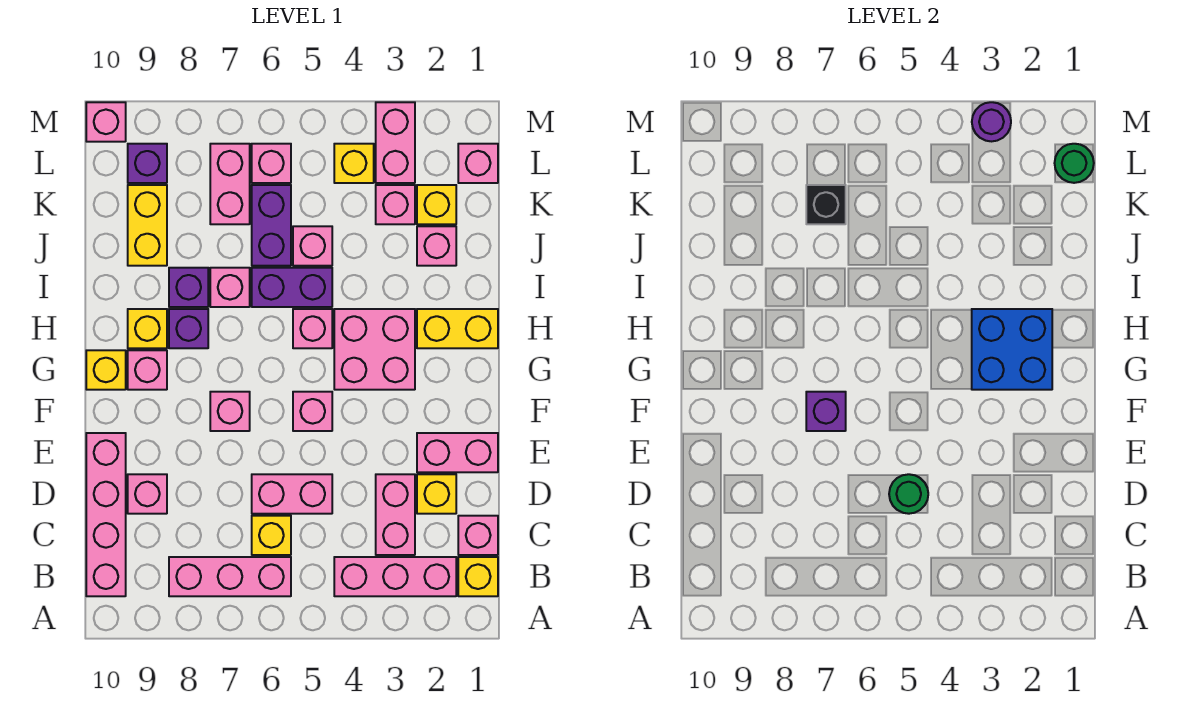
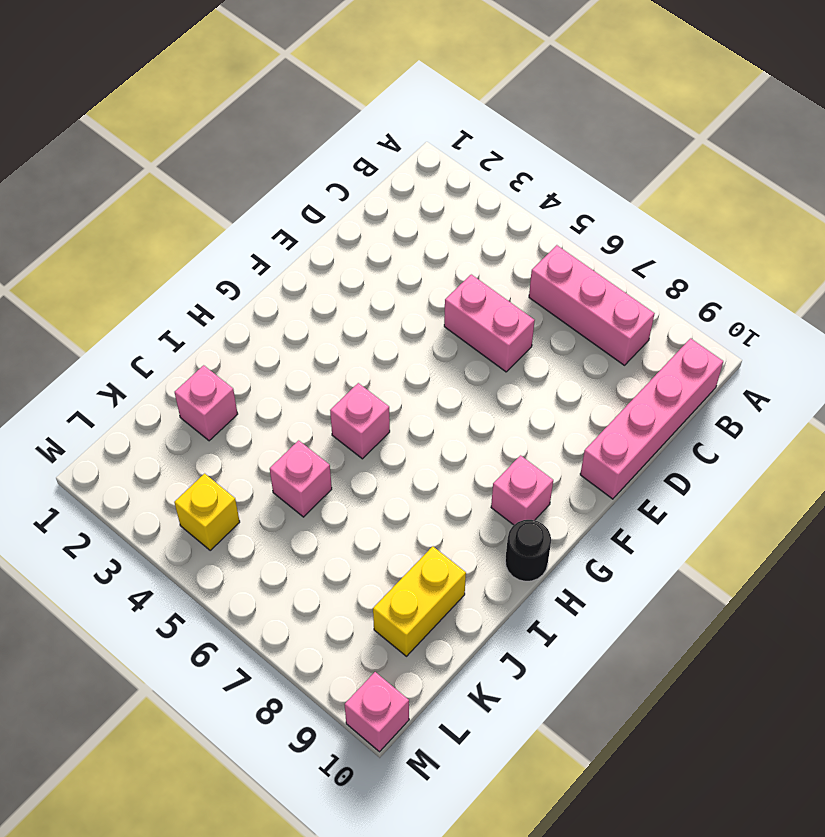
black 1x1 round brick [505,520,551,581] -> none
none -> yellow 1x1 brick [458,557,498,596]
none -> pink 1x3 brick [334,557,456,596]
none -> pink 1x1 brick [458,516,498,555]
none -> pink 1x2 brick [376,474,415,555]

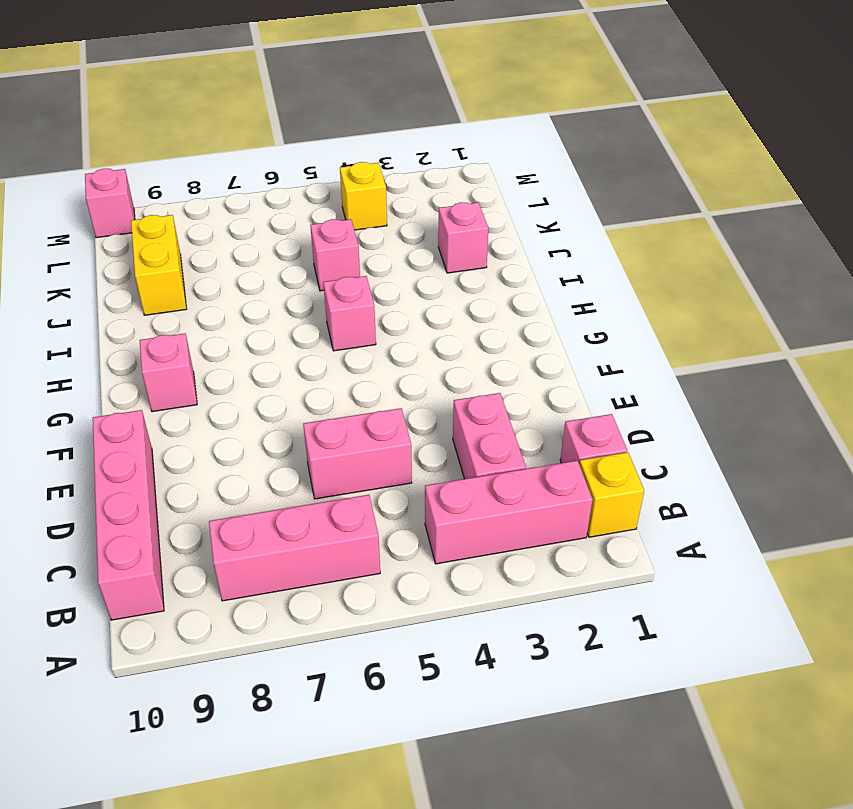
none -> yellow 1x1 brick [252,516,291,555]
none -> yellow 1x1 brick [417,474,456,514]
none -> pink 1x1 brick [128,474,167,514]
none -> pink 1x2 brick [417,433,498,472]

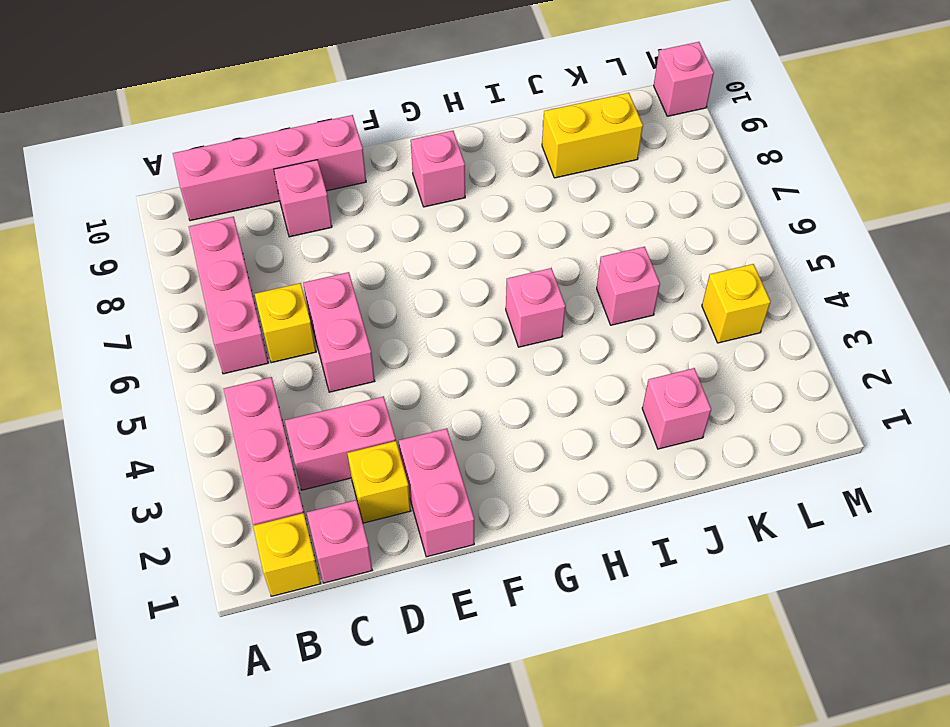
none -> pink 1x1 brick [293,392,332,431]
none -> pink 1x1 brick [210,392,250,431]
none -> pink 2x2 brick [334,309,415,390]
none -> yellow 1x1 brick [86,350,126,390]

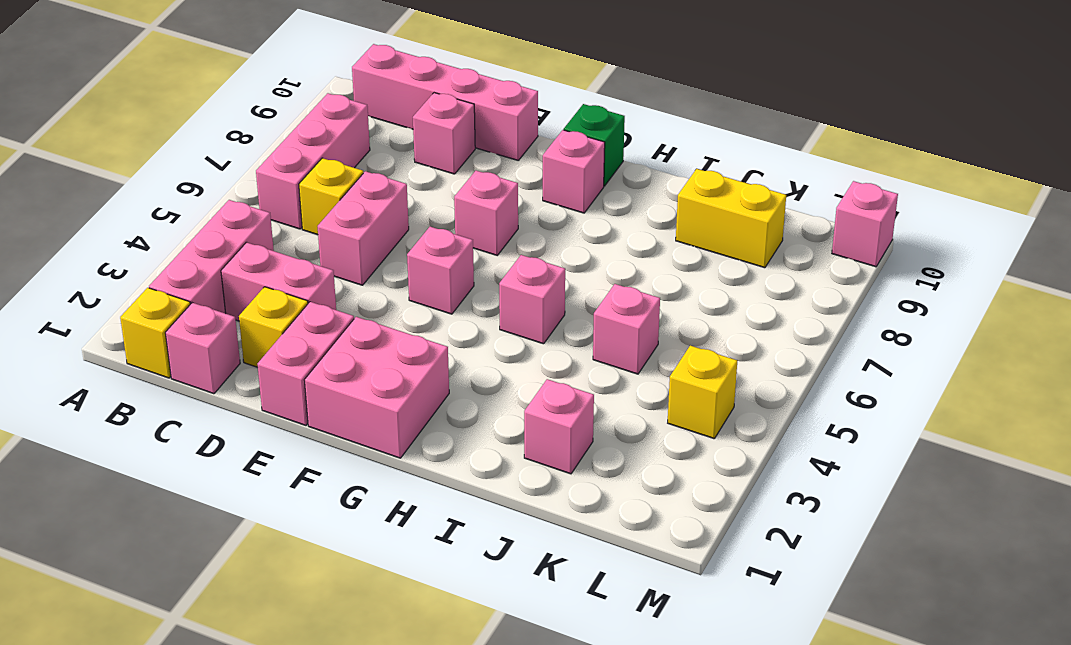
pink 2x2 brick [304,317,449,458] -> pink 2x2 brick moved to [334,309,415,390]
green 1x1 brick [564,104,625,186] -> yellow 1x1 brick [86,350,126,390]
none -> yellow 1x2 brick [417,309,498,348]
none -> purple 1x1 brick [169,309,208,348]
none -> yellow 1x1 brick [128,309,167,348]
none -> purple 1x2 brick [252,268,332,307]

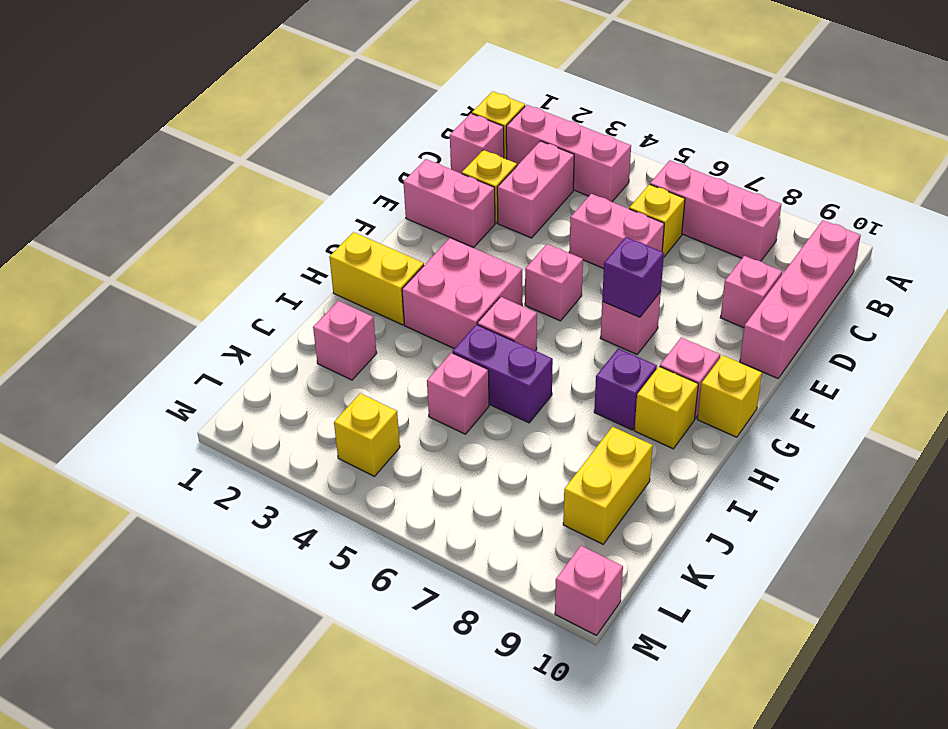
none -> pink 1x1 brick [210,268,250,307]
none -> purple 1x1 brick [169,268,208,307]
none -> purple 1x2 brick [252,185,291,266]
none -> yellow 1x1 brick [417,185,456,224]

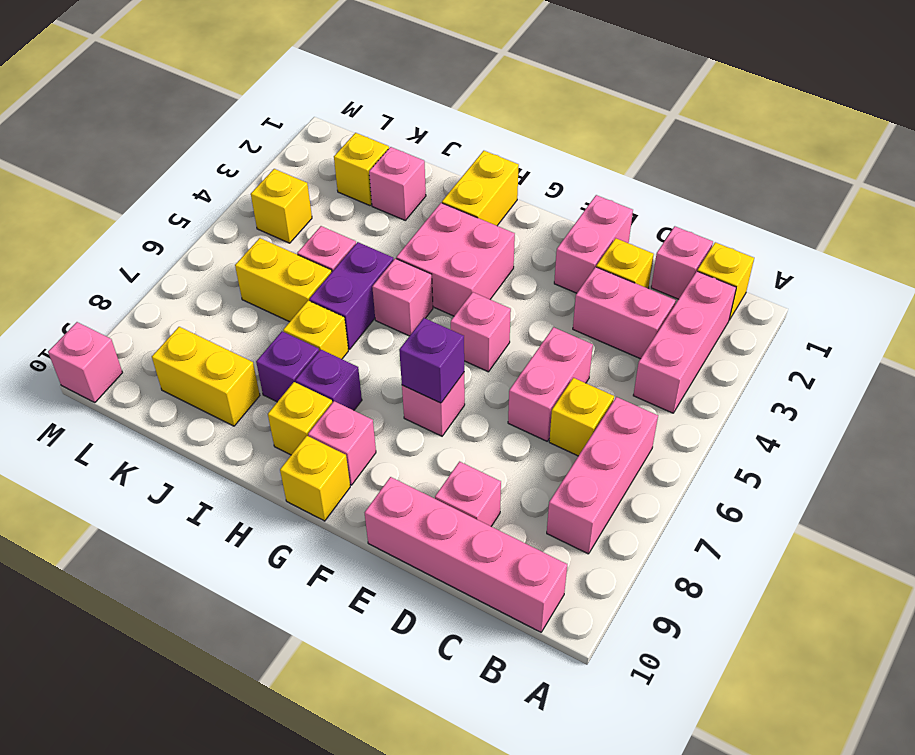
yellow 1x1 brick [283,301,348,359] -> pink 1x1 brick [210,268,250,307]
yellow 1x2 brick [235,238,332,322] -> purple 1x2 brick [252,185,291,266]
none -> pink 1x1 brick [376,185,415,224]
none -> pink 1x2 brick [210,144,250,224]
none -> pink 1x1 brick [458,144,498,183]
none -> pink 1x2 brick [376,102,415,183]

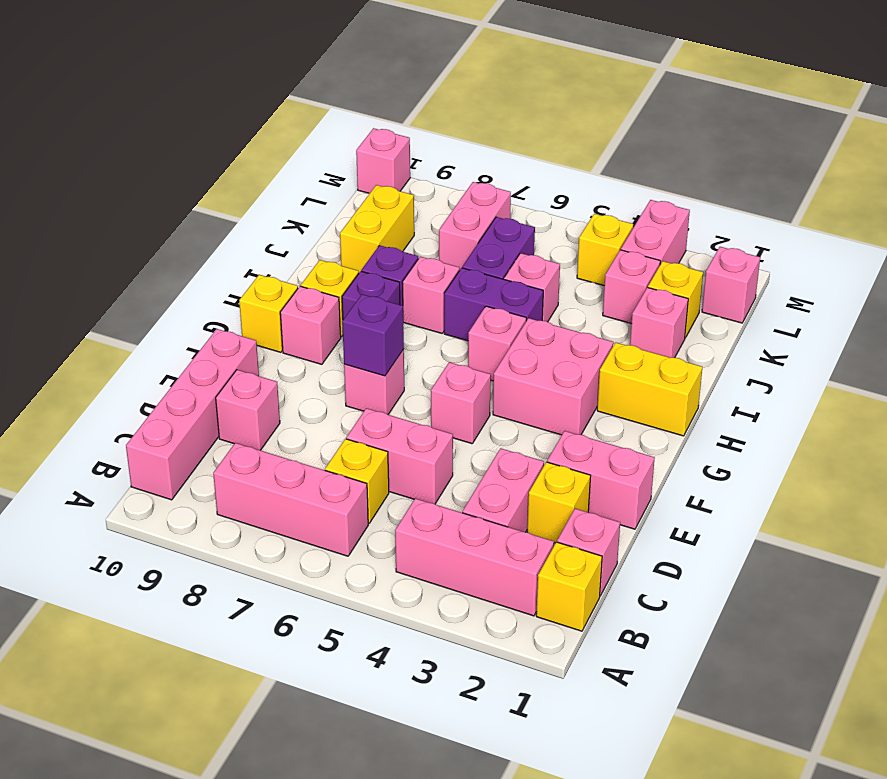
none -> pink 1x1 brick [252,144,291,183]
none -> purple 1x1 brick [128,144,167,183]
none -> green 1x1 round brick [889,474,928,514]
none -> blue 2x2 brick [972,309,1052,390]

